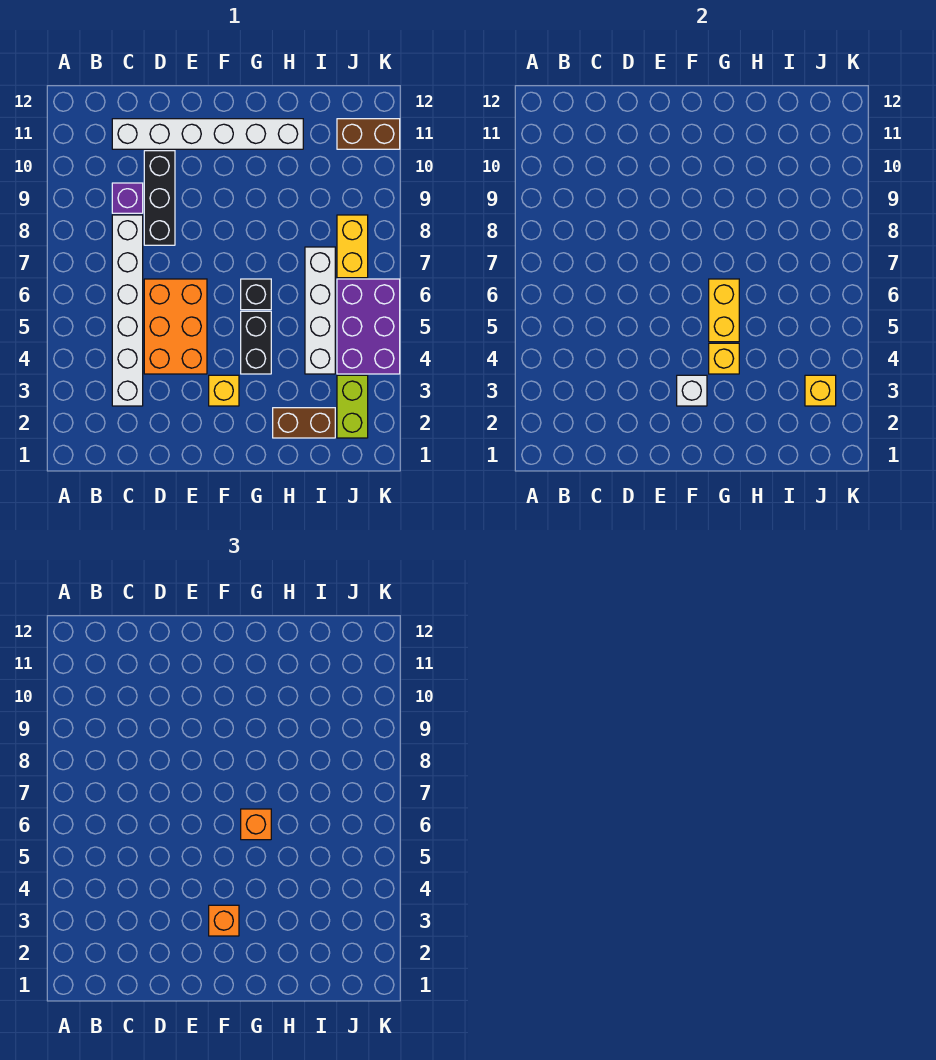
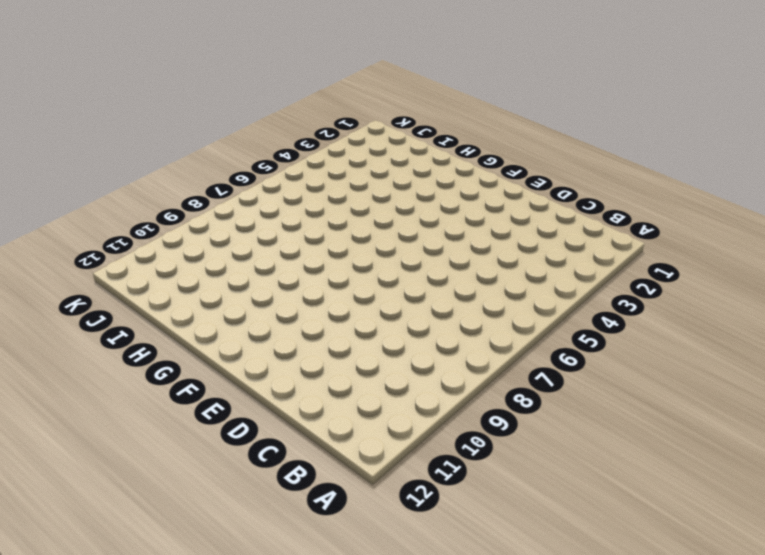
none -> white 1x6 brick [112,215,143,406]
none -> purple 1x1 brick [112,183,143,213]
none -> white 1x6 brick [112,119,303,149]

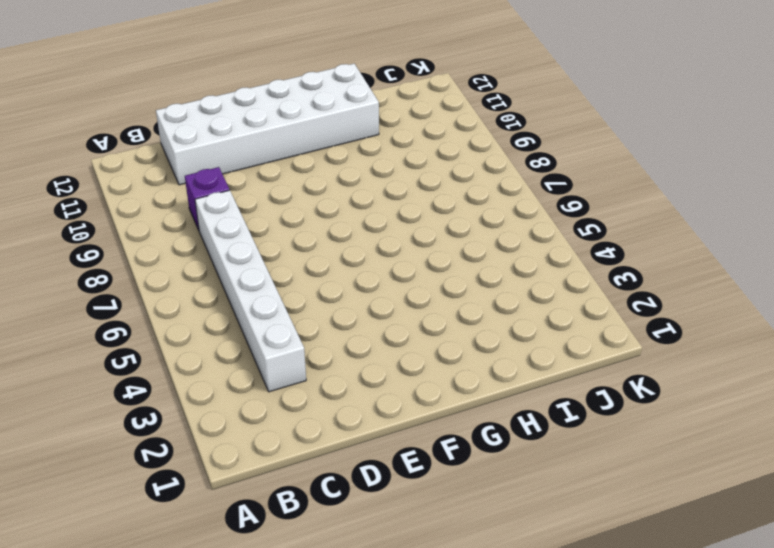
white 2x6 brick [156,64,379,185] -> white 1x6 brick [112,119,303,149]
none -> orange 2x3 brick [144,279,207,374]
none -> black 1x3 brick [144,151,175,245]
none -> yellow 1x1 brick [209,375,239,406]

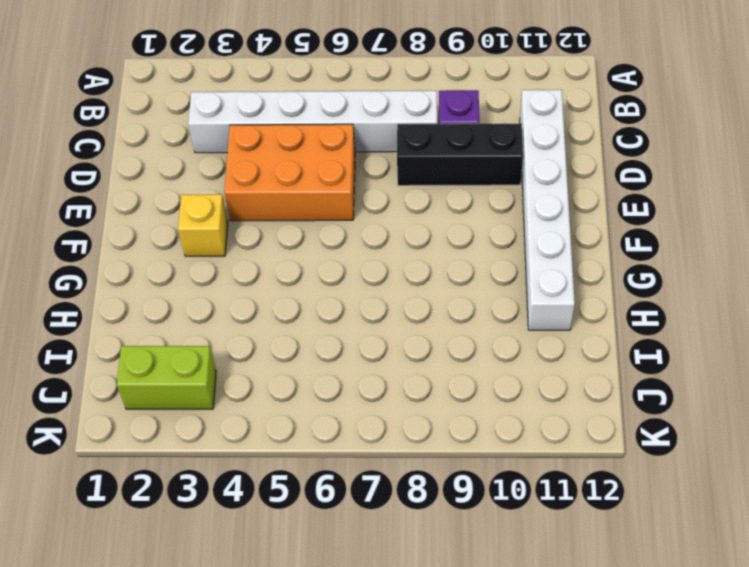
none -> black 1x2 brick [241,311,271,374]
none -> black 1x1 brick [241,279,271,310]
none -> brown 1x2 brick [273,408,335,438]

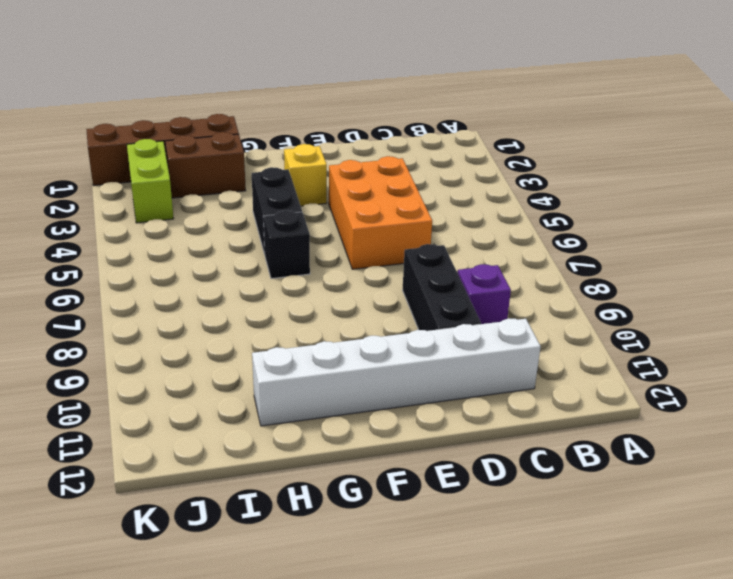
brown 1x4 brick [86,114,239,186] -> none
none -> white 1x6 brick [112,215,143,406]
none -> white 1x4 brick [305,247,335,374]
none -> purple 2x3 brick [337,279,400,374]

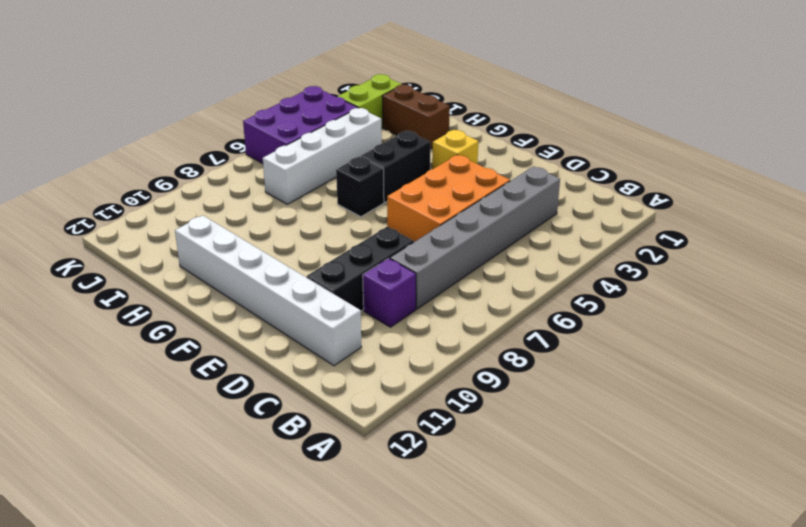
grey 1x6 brick [390,166,560,309] -> white 1x6 brick [112,215,143,406]
none -> yellow 1x2 brick [337,215,368,278]
none -> brown 1x2 brick [337,119,400,149]
none -> white 1x1 brick [677,375,707,406]

